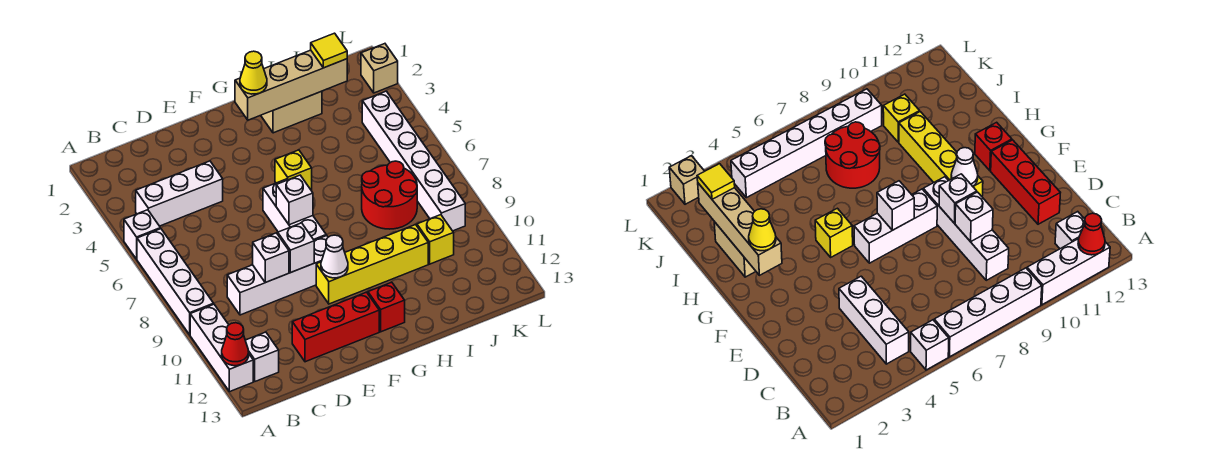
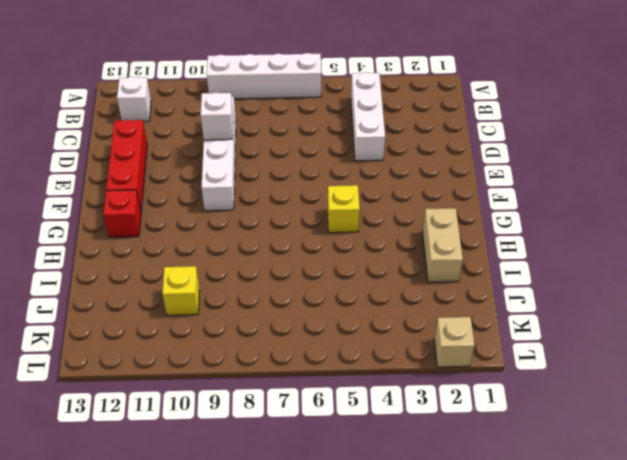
none -> white 1x1 brick [124,210,160,259]
none -> white 1x3 brick [190,304,253,392]
none -> white 1x3 brick [263,179,326,240]

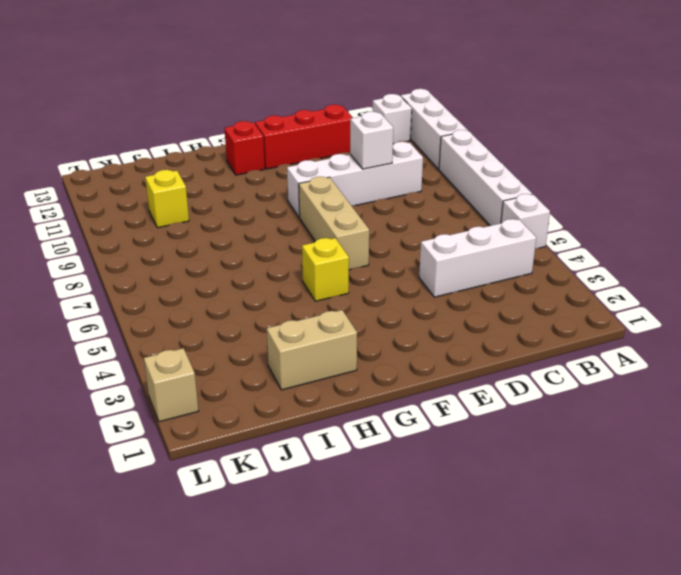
tan 1x3 brick [299,177,369,270] -> white 1x3 brick [263,179,326,240]
none -> yellow 1x4 brick [316,225,428,304]
none -> red 2x2 round brick [362,161,417,229]
none -> white 1x6 brick [362,91,465,231]

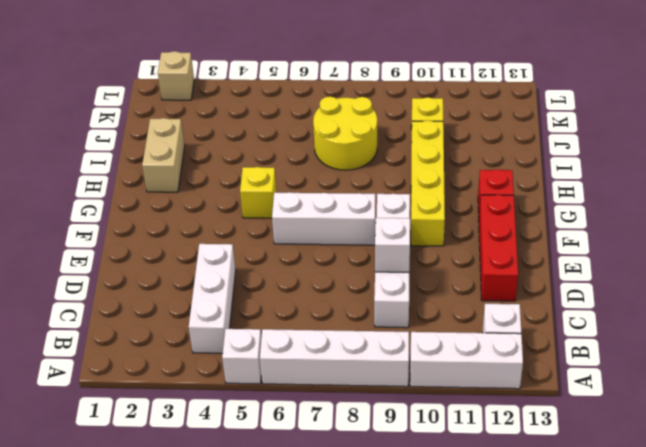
yellow 2x2 round brick [313,97,377,170] -> red 2x2 round brick [362,161,417,229]
none -> white 1x6 brick [362,91,465,231]
none -> red 1x1 cone [222,323,249,366]
none -> white 1x1 brick [278,223,314,272]

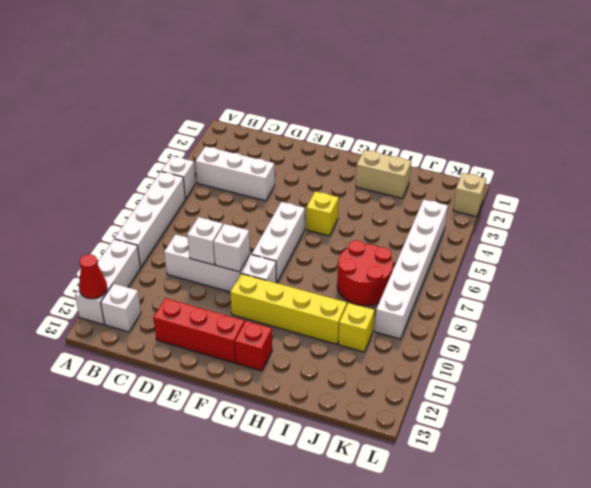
none -> white 1x1 brick [276,175,313,225]
none -> white 1x1 cone [321,235,348,278]
none -> tan 1x4 brick [235,50,347,120]

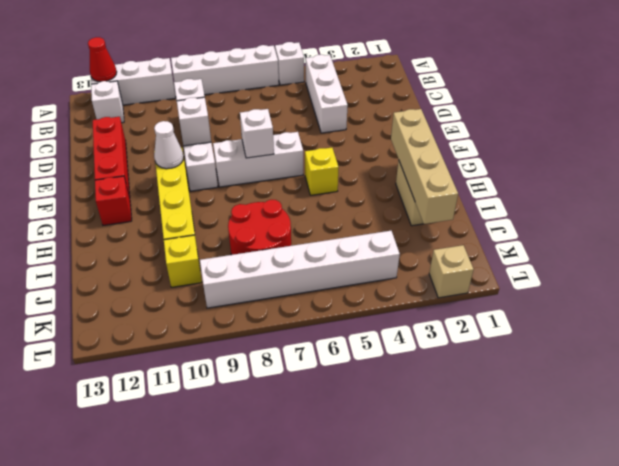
none -> yellow 1x1 cone [240,51,267,94]
none -> yellow 1x1 tile [311,33,347,68]

